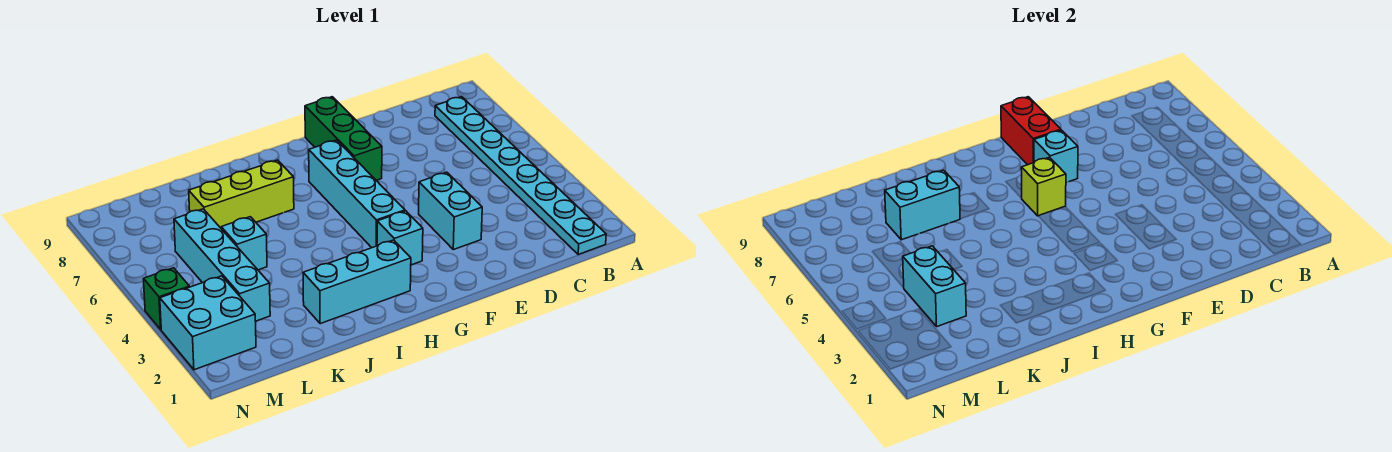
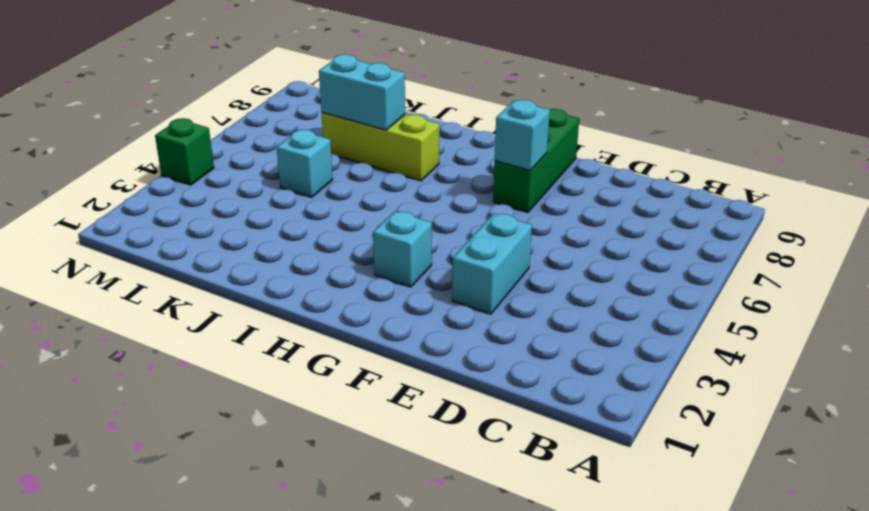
none -> cyan 1x8 plate [435,97,606,254]
none -> cyan 1x4 brick [309,140,405,248]
none -> cyan 1x3 brick [303,240,411,324]

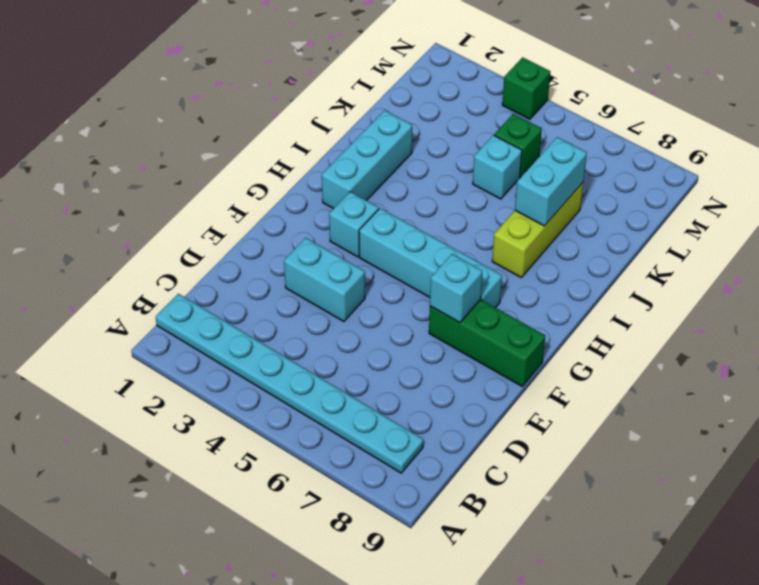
green 1x1 brick [494,114,542,177] -> cyan 1x4 brick [174,209,270,321]
none -> cyan 2x2 brick [160,276,256,370]
none -> red 1x2 brick [1001,97,1061,165]
none -> lime 1x1 brick [1021,157,1066,216]

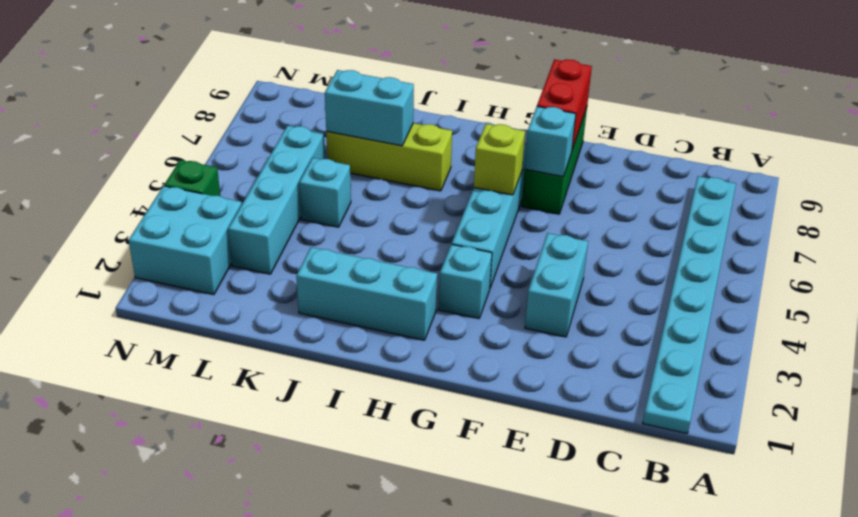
none -> cyan 1x2 brick [903,246,966,327]

